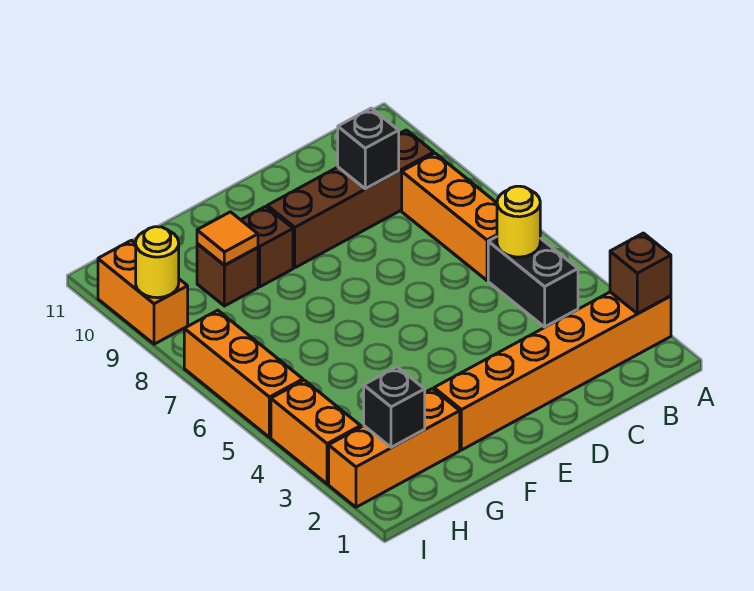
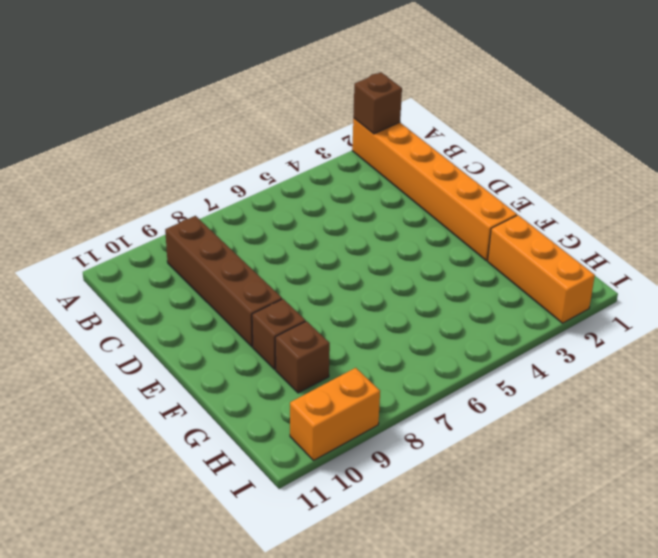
none -> black 1x2 brick [488,237,578,327]
none -> orange 1x3 brick [402,153,497,280]
none -> orange 1x2 brick [271,380,361,484]

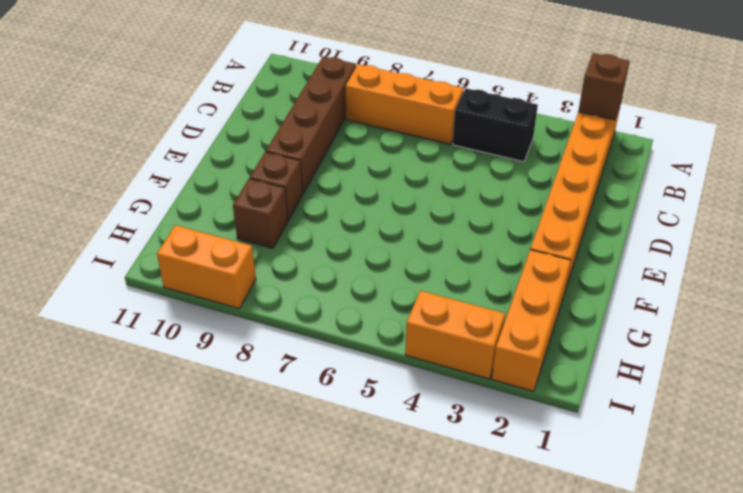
none -> orange 1x3 brick [184,310,303,437]
none -> yellow 1x1 round brick [497,186,540,257]
none -> black 1x1 brick [338,108,399,189]

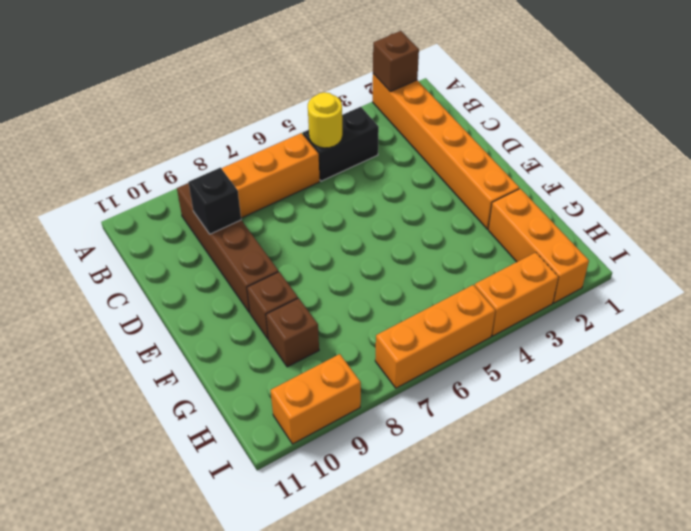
none -> orange 1x1 tile [197,212,258,265]
none -> black 1x1 brick [364,367,425,447]
none -> yellow 1x1 round brick [136,227,179,298]

